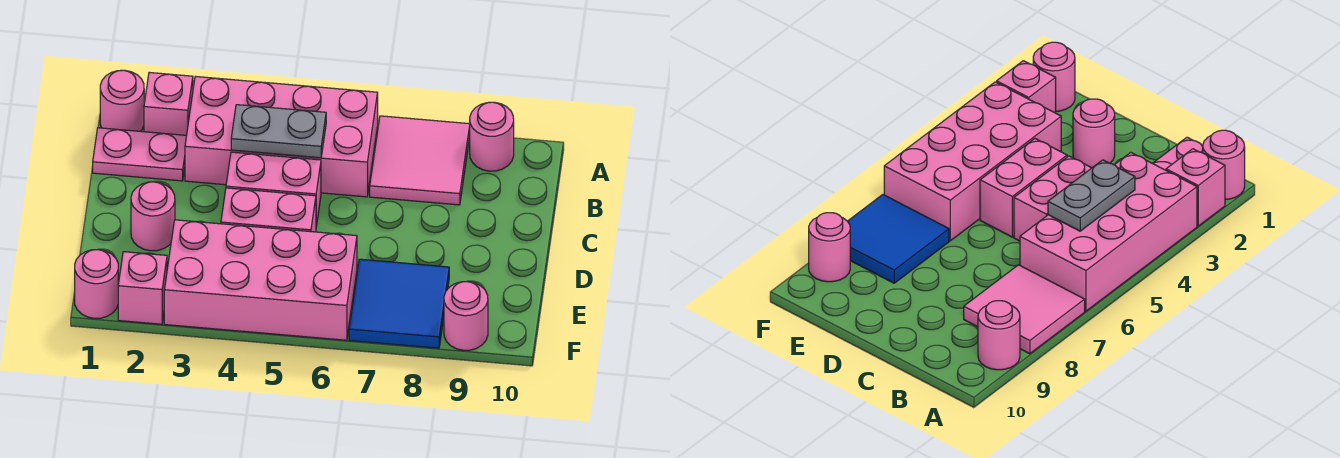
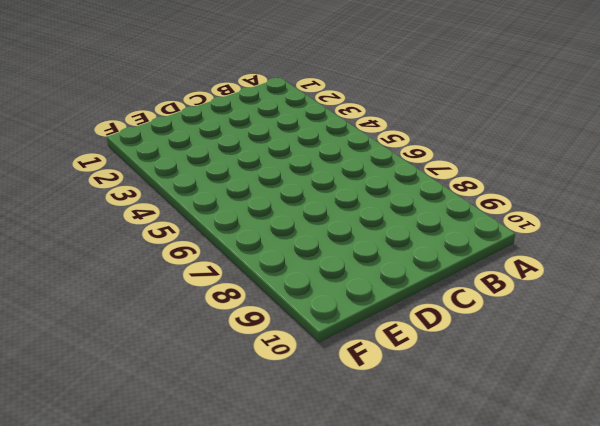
none -> pink 1x1 round brick [100,70,144,131]
none -> pink 1x1 brick [144,72,193,135]
none -> pink 2x4 brick [185,76,378,197]

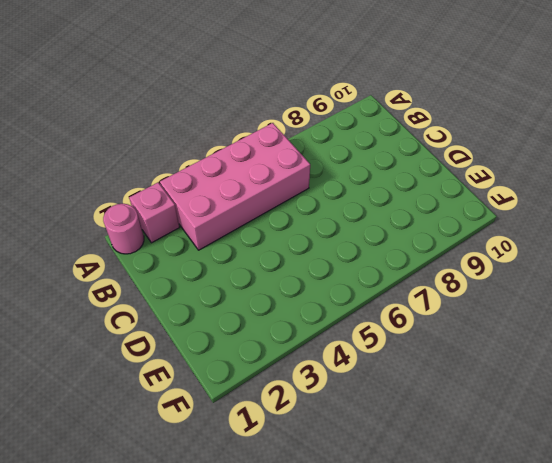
none -> pink 2x2 tile [370,116,470,205]
none -> pink 1x1 round brick [470,102,514,171]
none -> pink 1x2 plate [93,128,187,181]

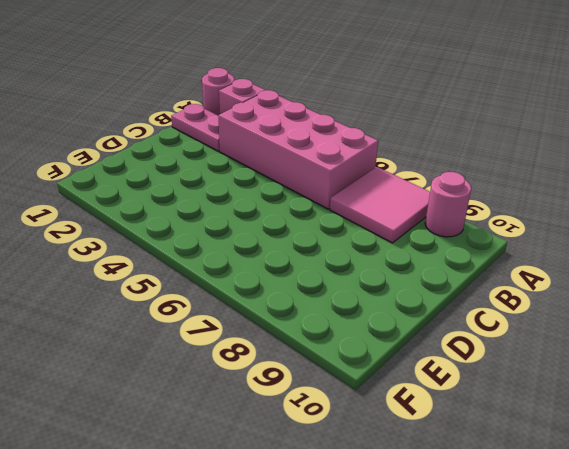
none -> pink 1x2 brick [226,152,321,226]
none -> pink 1x1 round brick [131,182,175,251]
none -> pink 1x2 brick [221,188,316,232]

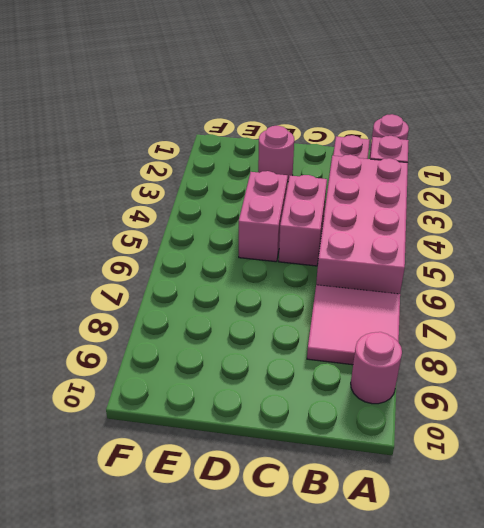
none -> pink 2x4 brick [164,220,357,340]
none -> blue 2x2 tile [349,259,449,348]
none -> pink 1x1 round brick [75,250,118,318]

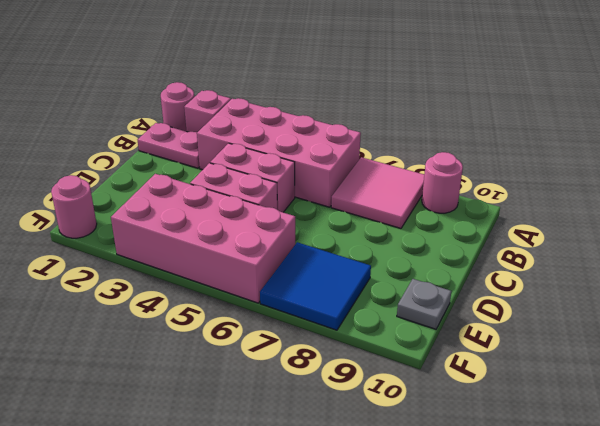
grey 1x1 plate [397,279,451,329] -> none
none -> pink 1x1 round brick [131,182,175,251]
none -> pink 1x1 brick [118,252,167,324]
none -> pink 1x1 round brick [444,282,488,350]

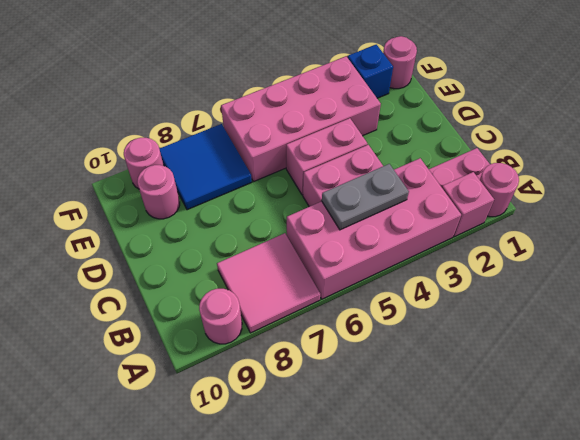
pink 1x1 round brick [137,165,180,219] -> pink 1x1 round brick moved to [131,182,175,251]
blue 1x1 brick [348,45,393,98] -> pink 1x1 brick [118,252,167,324]

